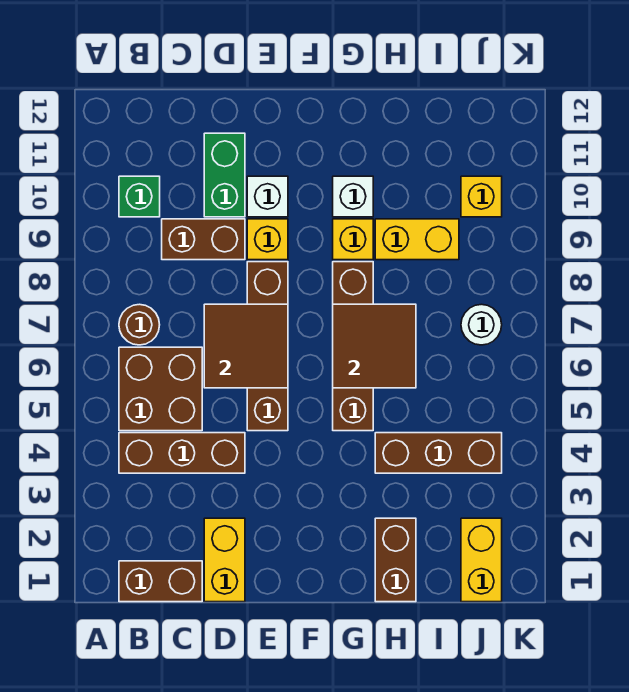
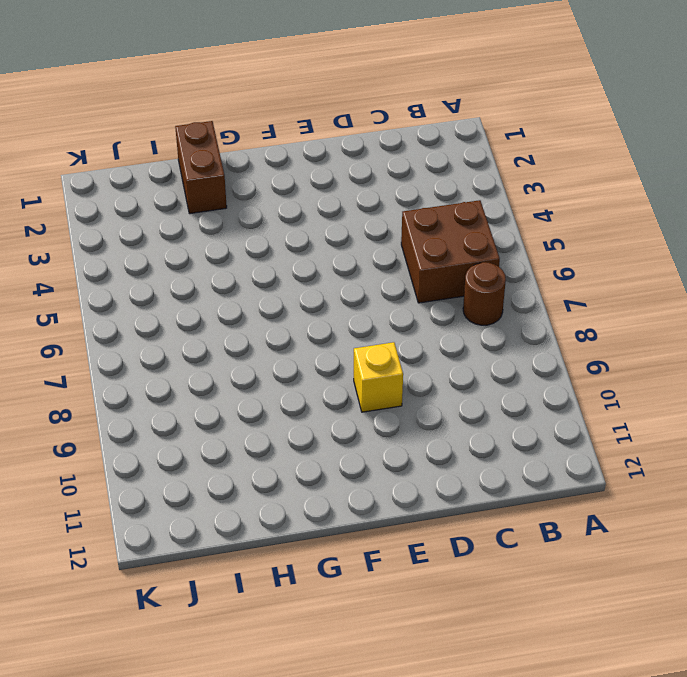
none -> brown 1x2 brick [119,561,202,602]
none -> brown 1x3 brick [119,433,245,473]
none -> green 1x1 brick [119,176,160,217]

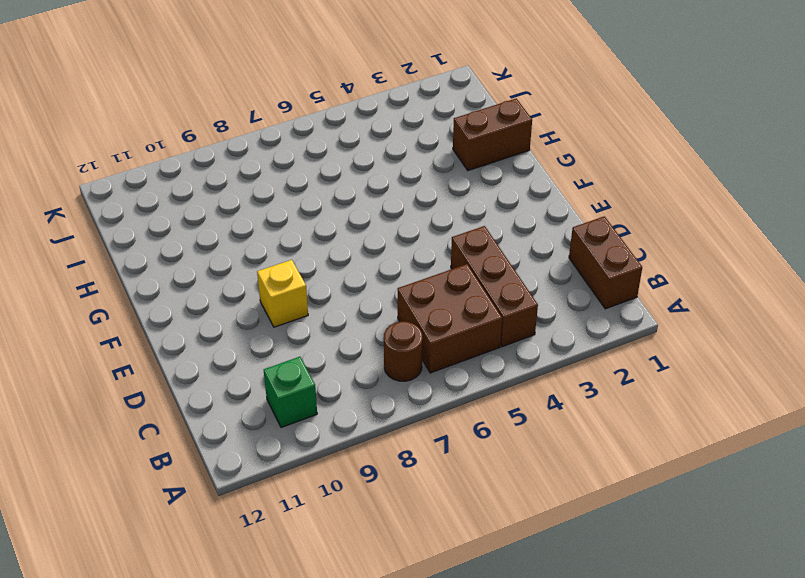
none -> brown 1x2 brick [162,219,245,260]
none -> yellow 1x2 brick [204,518,245,602]
none -> green 1x2 brick [204,133,245,217]

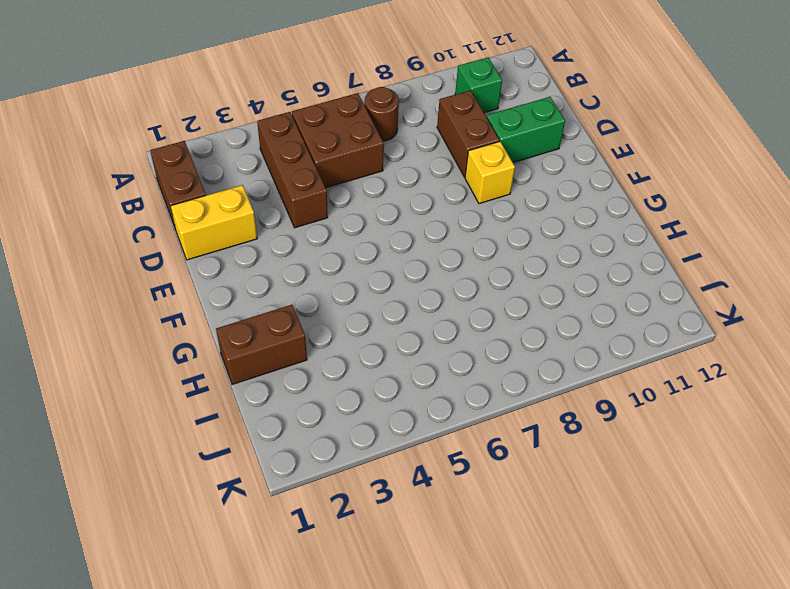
none -> brown 1x4 brick [247,262,288,431]
none -> white 1x1 brick [247,176,288,217]
none -> brown 1x4 brick [333,262,373,431]

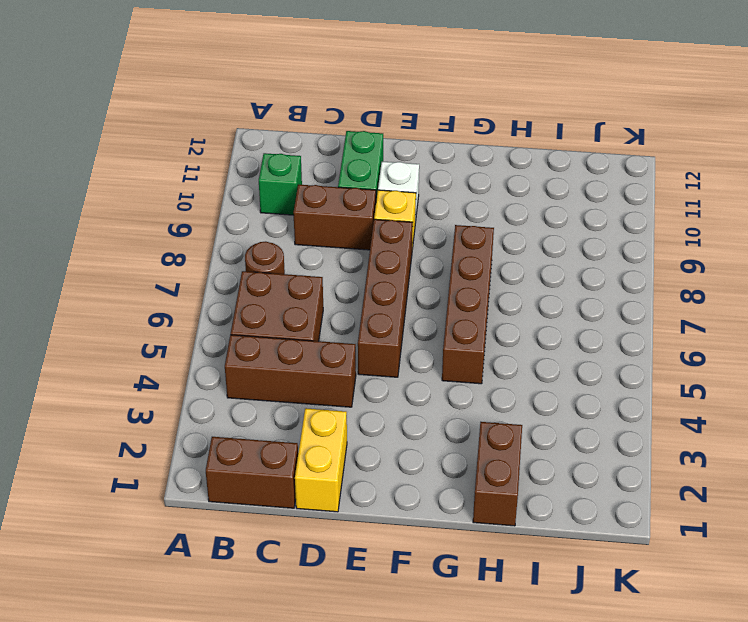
none -> yellow 1x1 brick [333,219,373,260]
none -> white 1x1 brick [333,176,373,217]
none -> brown 1x3 brick [375,433,502,473]

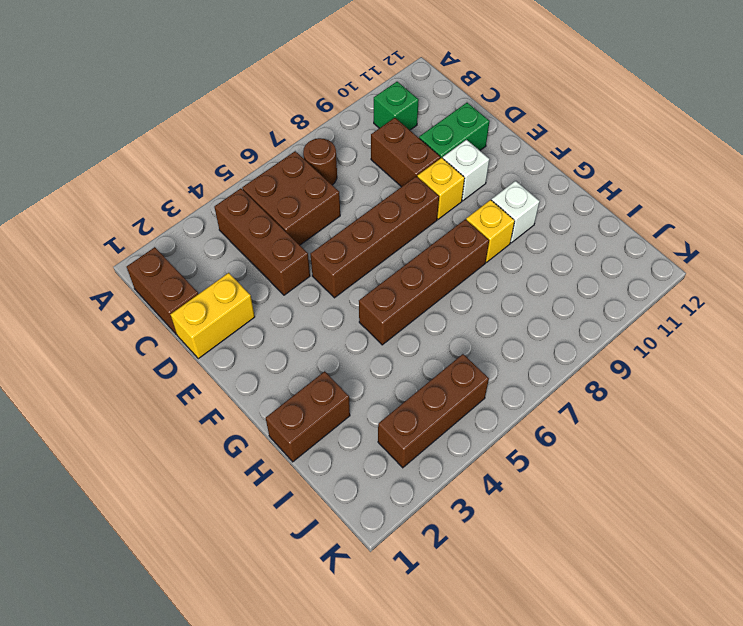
brown 1x3 brick [378,354,489,468] -> brown 1x3 brick turned to [375,433,502,473]
none -> yellow 1x2 brick [375,219,459,260]
none -> yellow 1x2 brick [461,518,502,602]
none -> white 1x1 round brick [461,304,502,345]

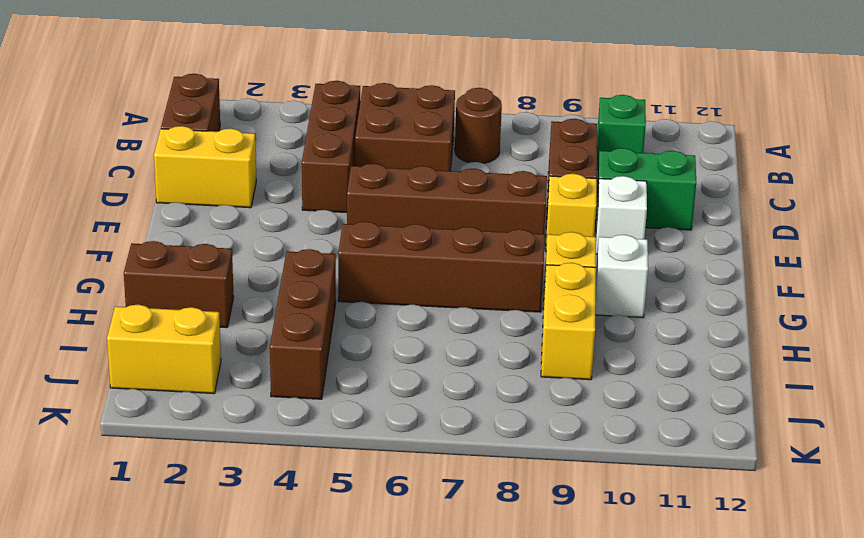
none -> white 1x1 round brick [461,304,502,345]
none -> yellow 1x1 brick [461,176,502,217]
none -> brown 2x2 tile [204,304,288,388]

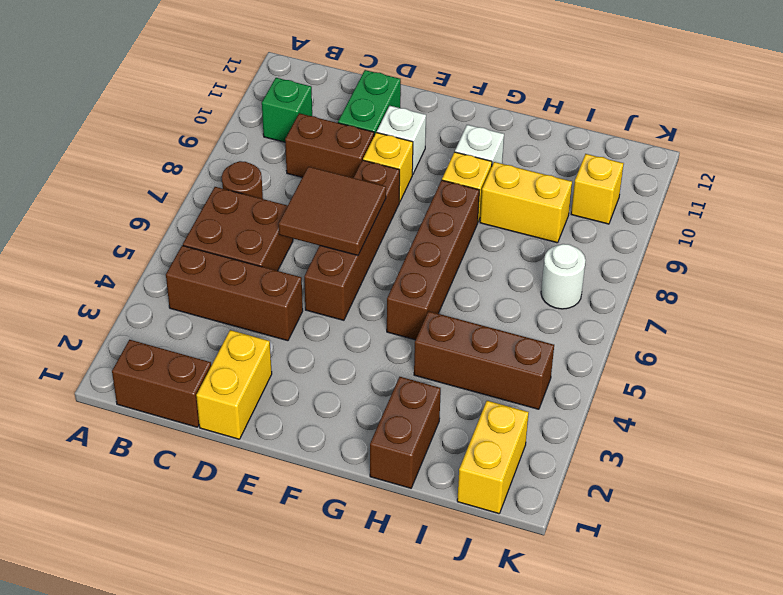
none -> brown 2x2 tile [333,304,416,388]

